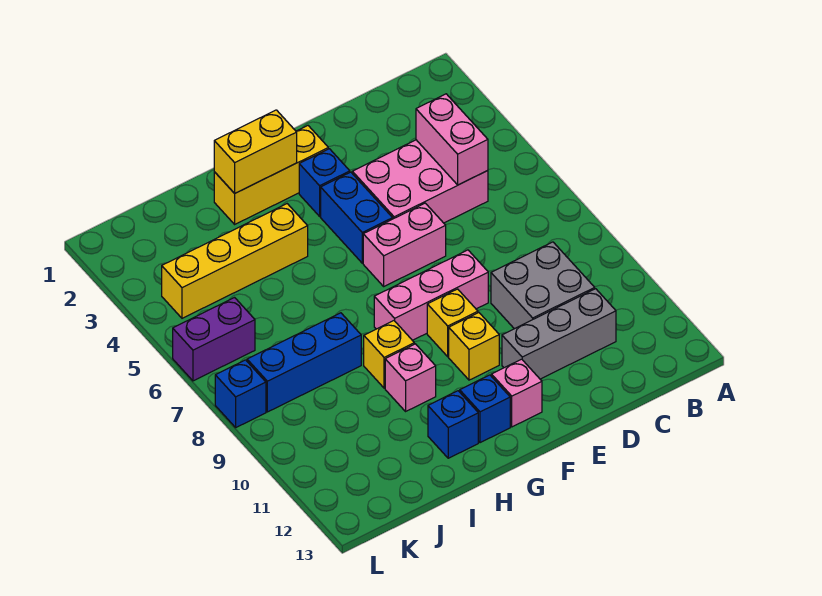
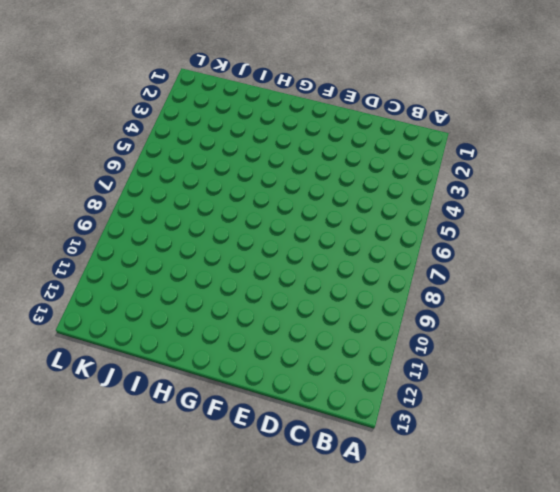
none -> pink 2x3 brick [352,140,488,223]
none -> grey 2x2 brick [491,242,595,329]
none -> grey 1x3 brick [502,289,616,379]

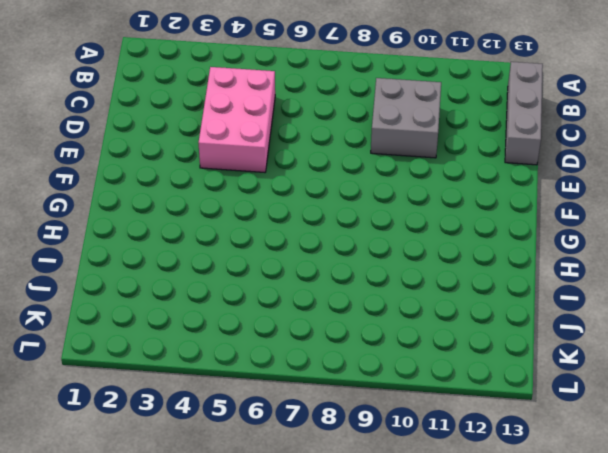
grey 1x3 brick [505,62,543,165] -> grey 1x3 brick moved to [502,289,616,379]
none -> pink 1x2 brick [363,203,446,286]
none -> pink 1x3 brick [374,250,488,340]
none -> yellow 1x3 brick [214,126,328,224]

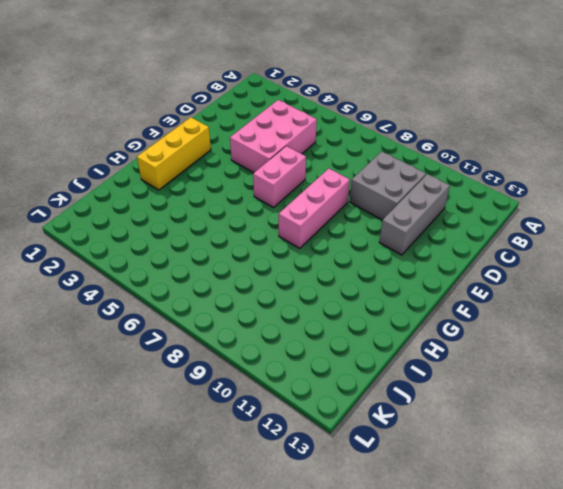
none -> blue 1x1 brick [299,149,350,216]
none -> blue 1x2 brick [321,172,393,263]
none -> yellow 1x1 brick [427,289,478,357]

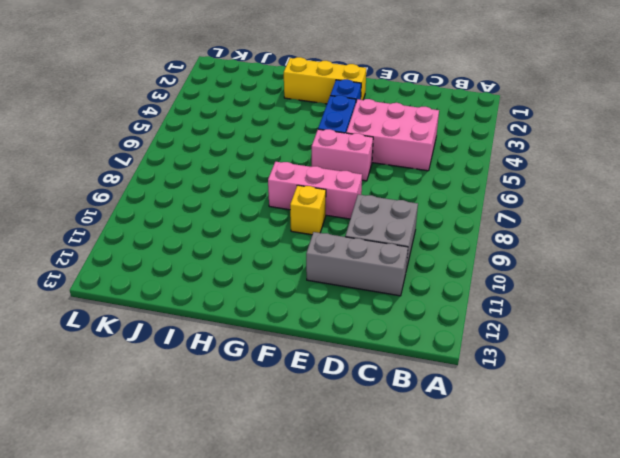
none -> yellow 1x1 brick [449,313,499,380]
none -> pink 1x1 brick [491,359,542,427]
none -> blue 1x1 brick [460,375,510,443]

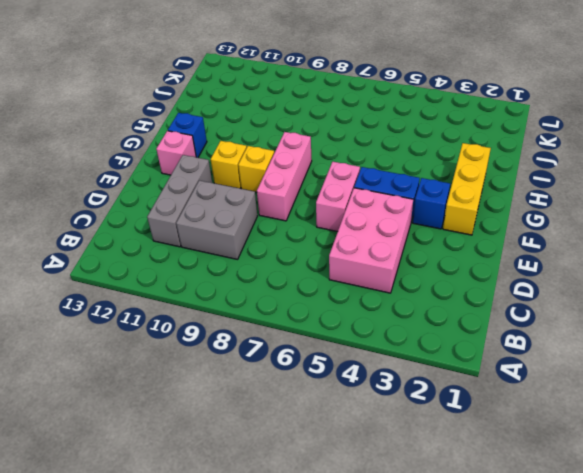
none -> yellow 1x4 brick [162,204,308,318]
none -> yellow 1x1 brick [364,321,414,388]
none -> pink 1x1 brick [385,344,436,411]

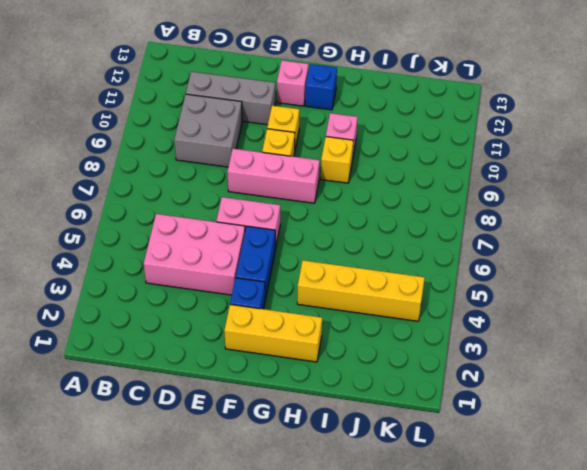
none -> blue 1x1 brick [428,391,478,458]
none -> blue 1x3 brick [247,313,361,412]
none -> purple 1x2 brick [173,298,255,381]

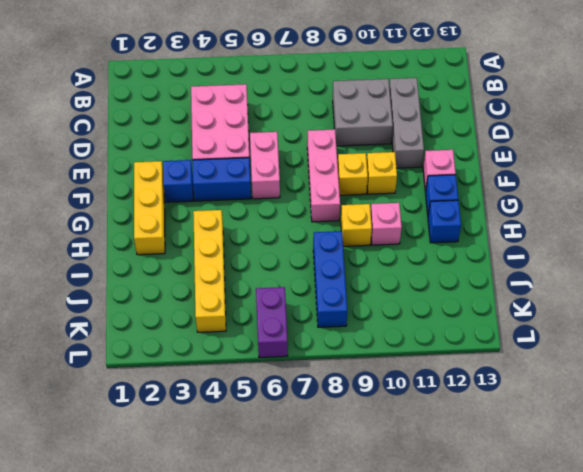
none -> blue 1x1 brick [215,360,266,427]
none -> pink 1x2 brick [416,94,488,185]
none -> yellow 1x2 brick [214,110,297,193]

